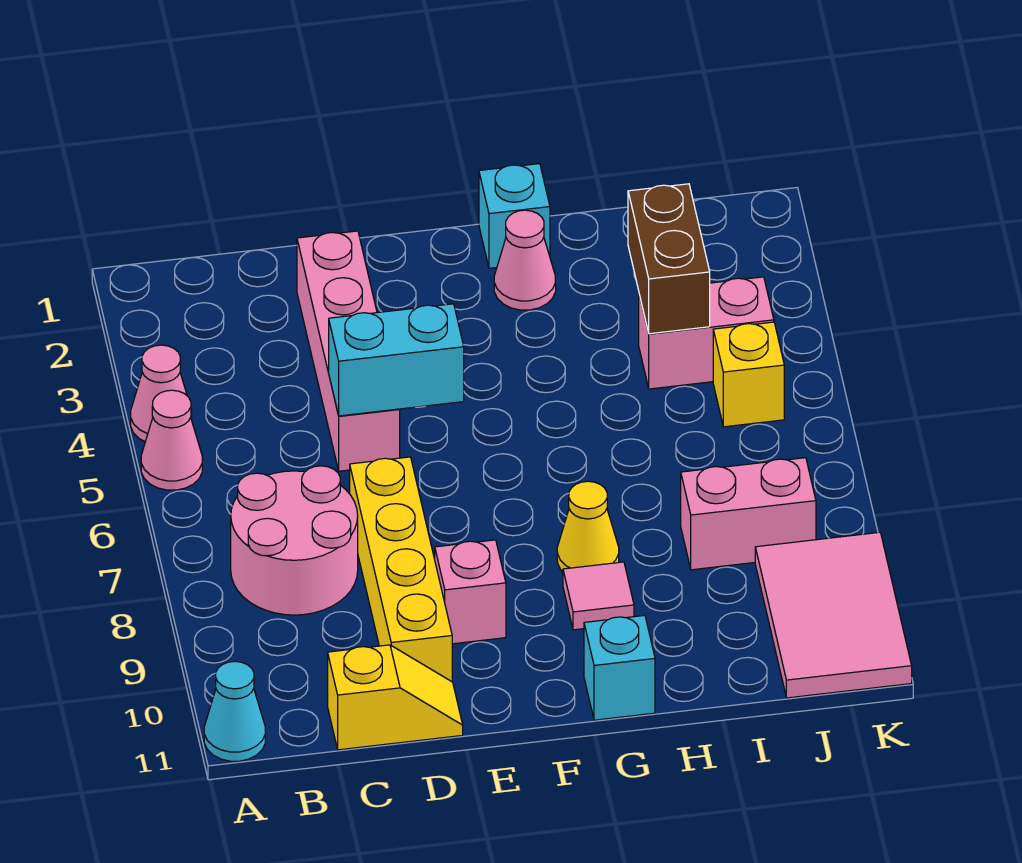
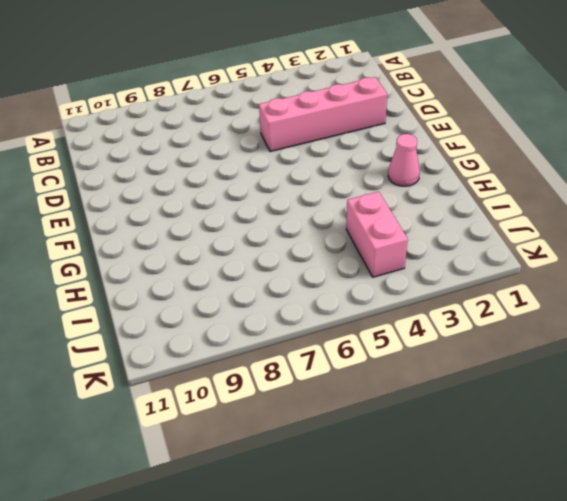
none -> pink 1x1 cone [131,345,192,442]
none -> pink 1x1 cone [141,390,202,490]
none -> cyan 1x1 cone [204,661,265,761]

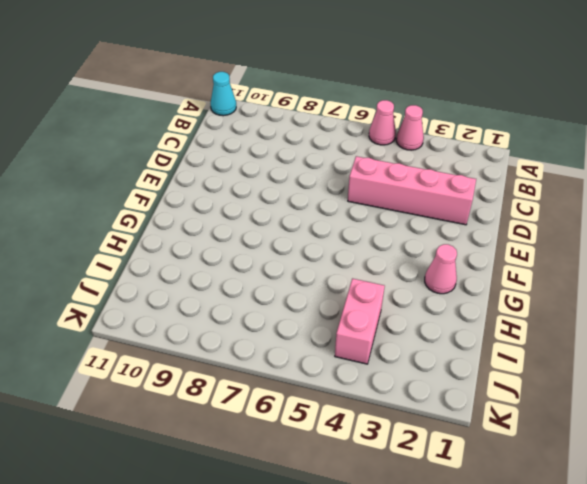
none -> pink 2x2 round brick [231,466,358,615]
none -> yellow 1x2 slope [328,645,463,750]
none -> yellow 1x4 brick [350,457,452,682]

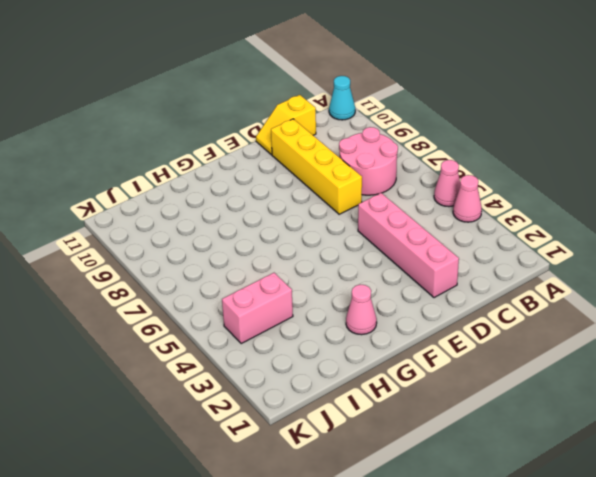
none -> pink 1x1 brick [435,540,506,644]
none -> cyan 1x1 brick [479,164,550,268]
none -> yellow 1x1 cone [557,481,619,572]

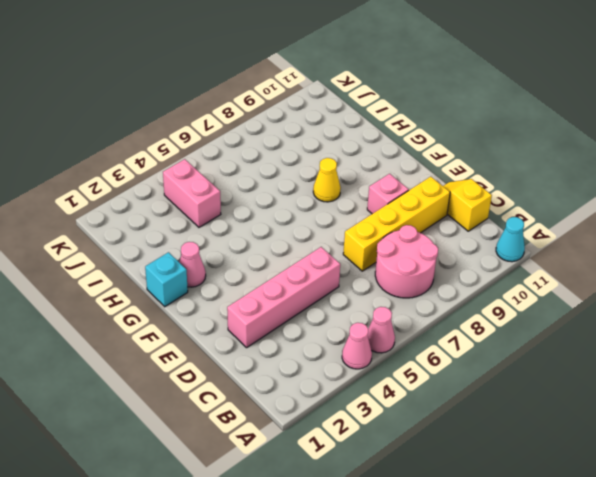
none -> pink 1x1 tile [563,562,634,630]
none -> cyan 1x1 brick [584,615,655,720]
none -> pink 1x2 brick [681,458,816,570]

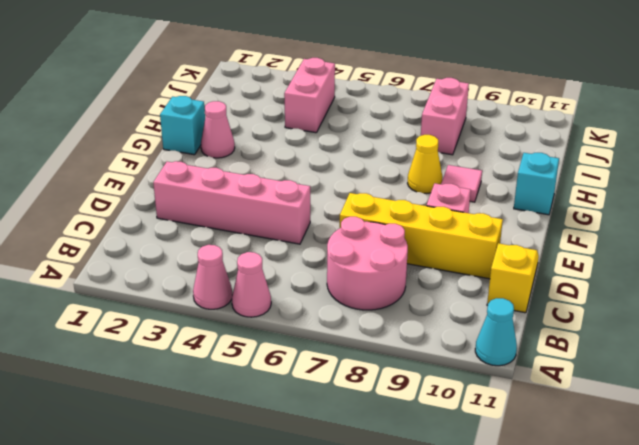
none -> yellow 1x1 brick [713,322,784,427]
none -> pink 2x3 tile [755,532,912,698]
none -> cyan 1x2 brick [329,304,464,416]

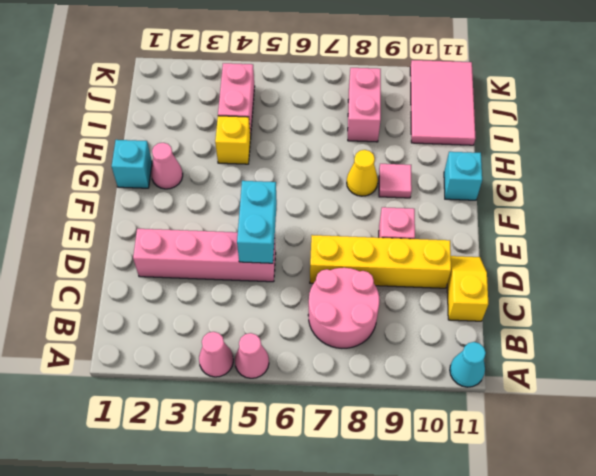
yellow 1x1 brick [215,116,251,164] -> yellow 1x1 brick moved to [713,322,784,427]
pink 2x3 tile [410,60,475,145] -> pink 2x3 tile turned to [755,532,912,698]
none -> brown 1x2 brick [628,184,710,334]

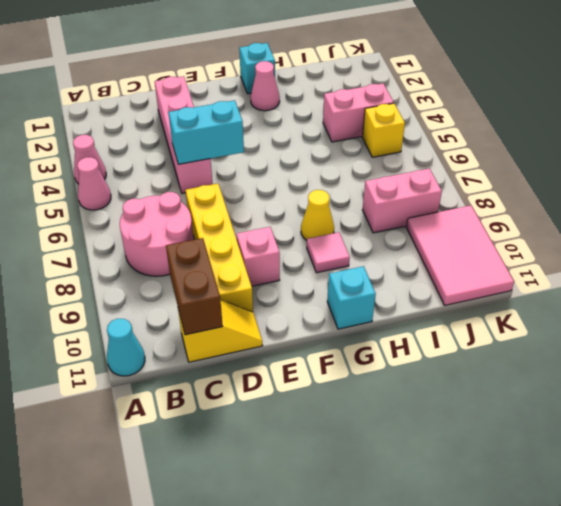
brown 1x2 brick [166,238,223,335] -> brown 1x2 brick moved to [628,184,710,334]

